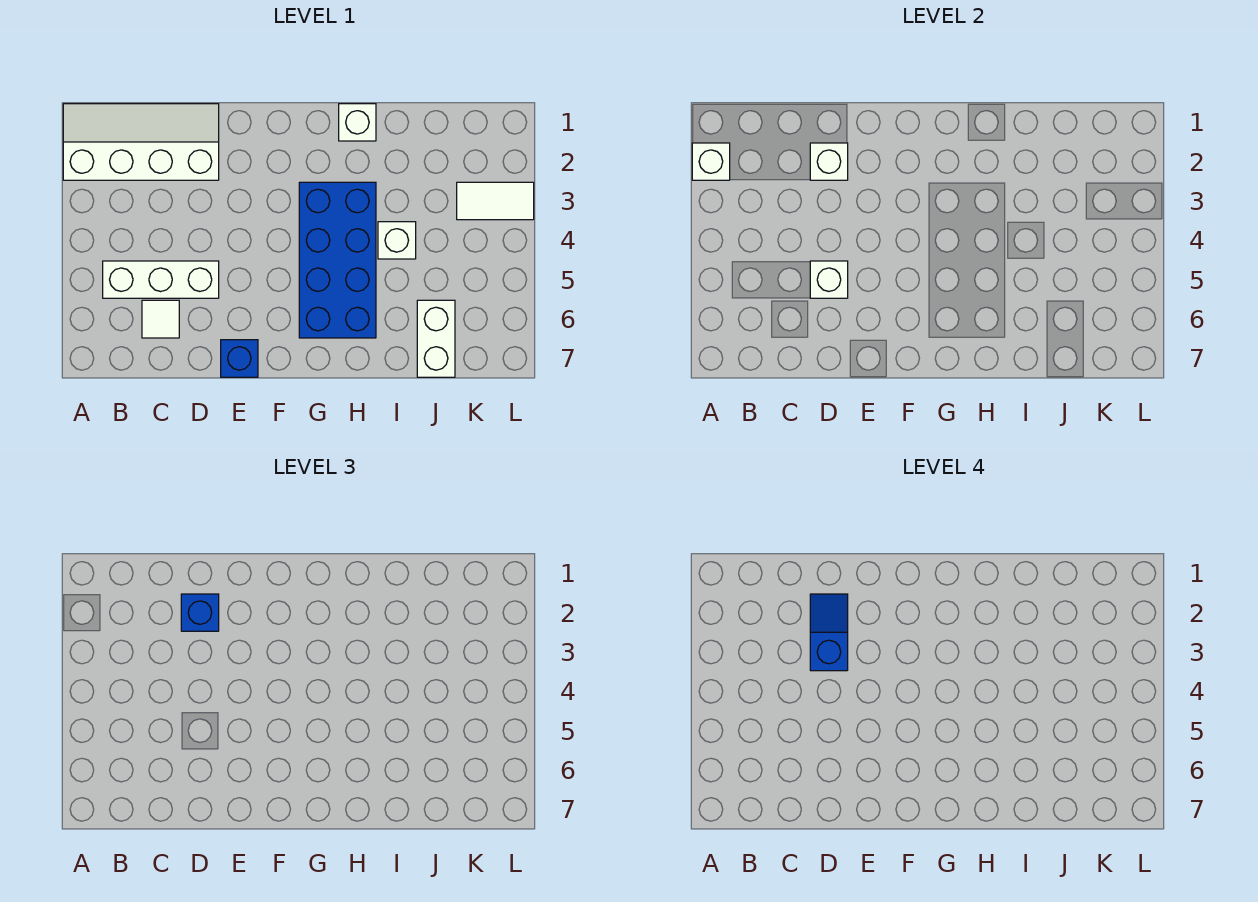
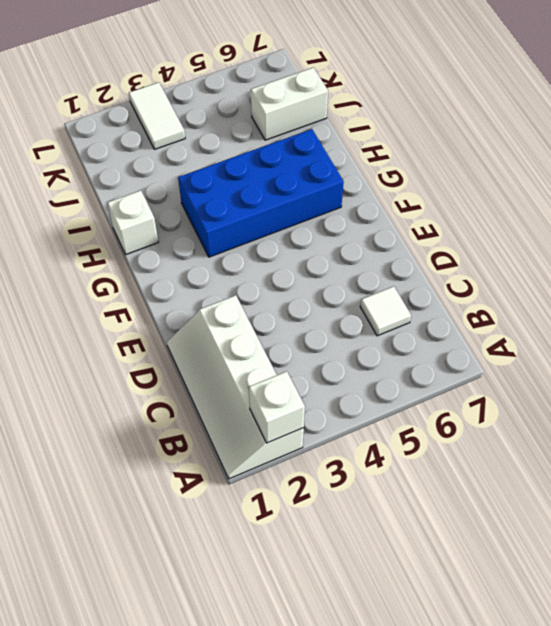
none -> white 1x3 brick [103,261,219,298]
none -> blue 1x1 brick [221,340,258,377]
none -> white 1x1 brick [378,222,416,259]

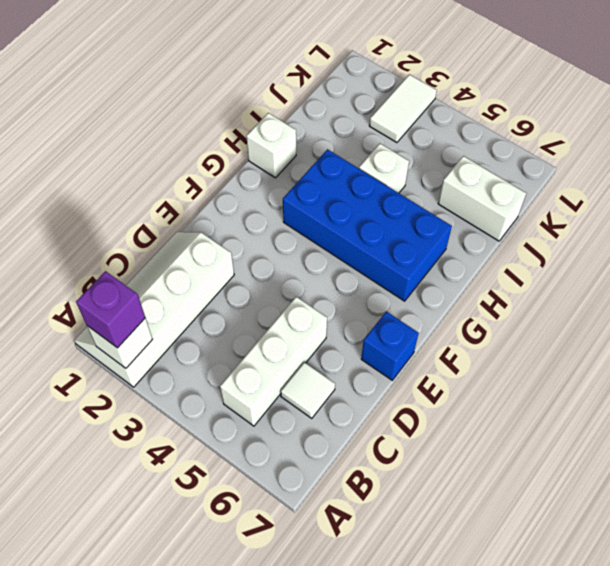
purple 1x1 brick [76,271,145,348] -> none
none -> white 1x1 brick [810,143,848,180]
none -> white 1x1 brick [810,261,848,298]
none -> blue 1x1 brick [181,594,219,631]

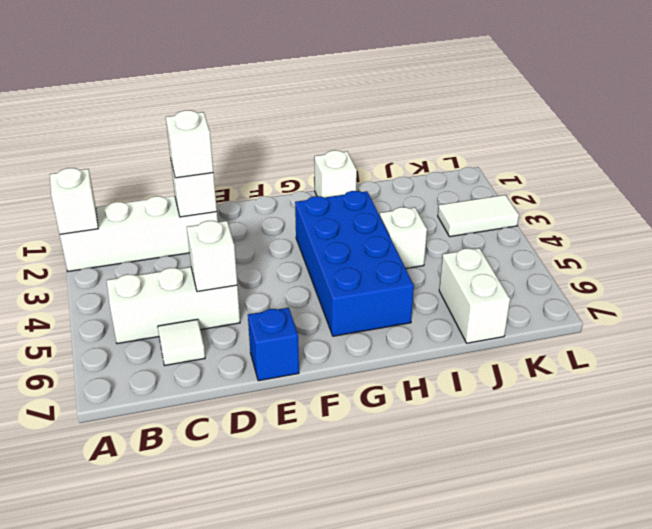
white 1x1 brick [166,110,213,178] -> blue 1x1 brick [181,594,219,631]
none -> blue 1x2 slope [810,594,848,671]

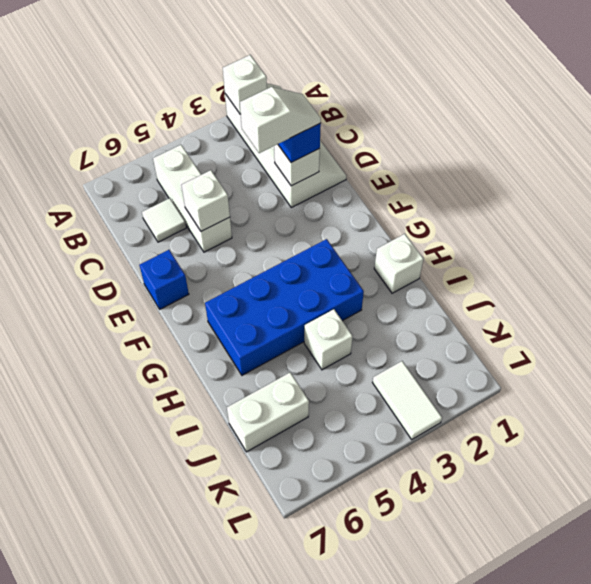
white 1x2 slope [240,87,321,153] -> blue 1x2 slope [810,594,848,671]

